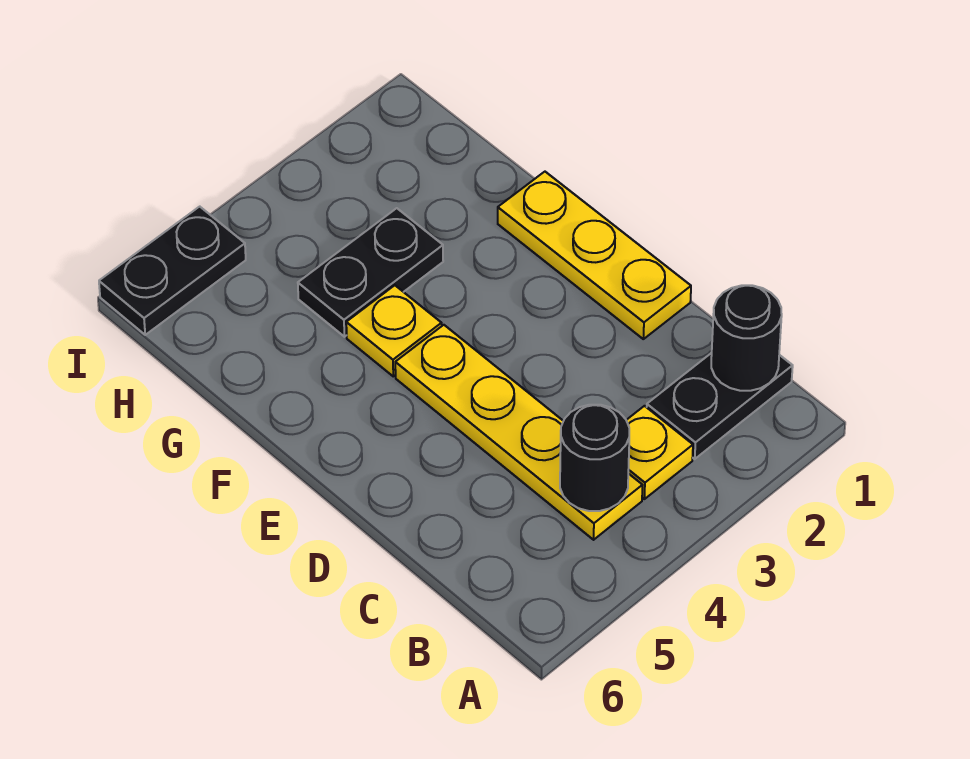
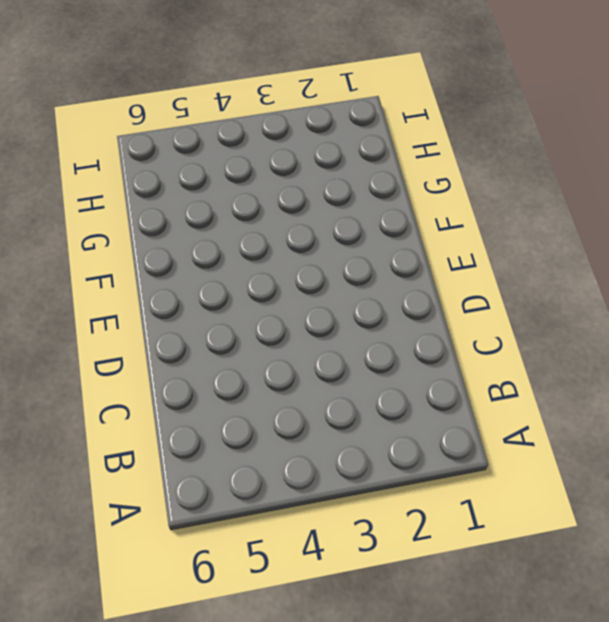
none -> black 1x2 plate [647,353,793,459]
none -> yellow 1x1 plate [626,406,693,499]

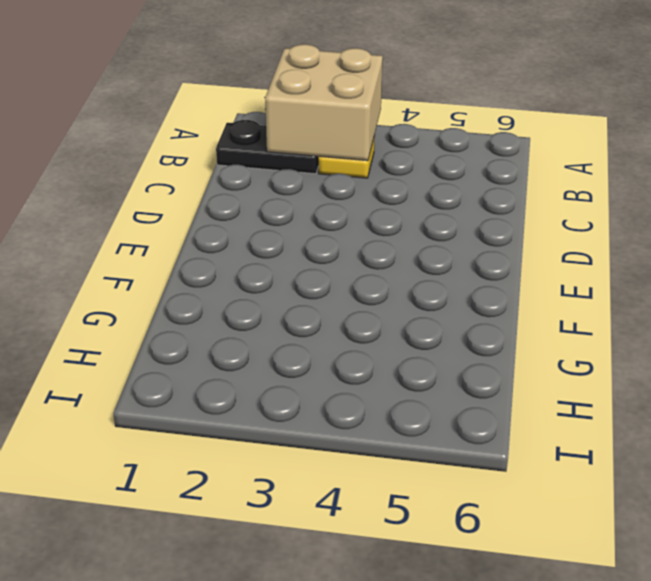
tan 2x2 brick [265,44,383,161] -> none
none -> yellow 1x4 plate [395,325,643,540]
none -> yellow 1x3 plate [498,172,691,339]

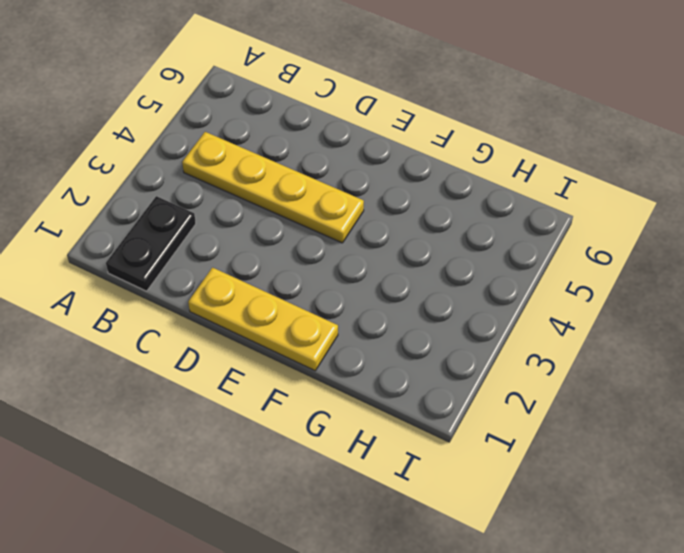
none -> yellow 1x1 plate [626,406,693,499]
none -> yellow 1x1 plate [346,285,442,376]

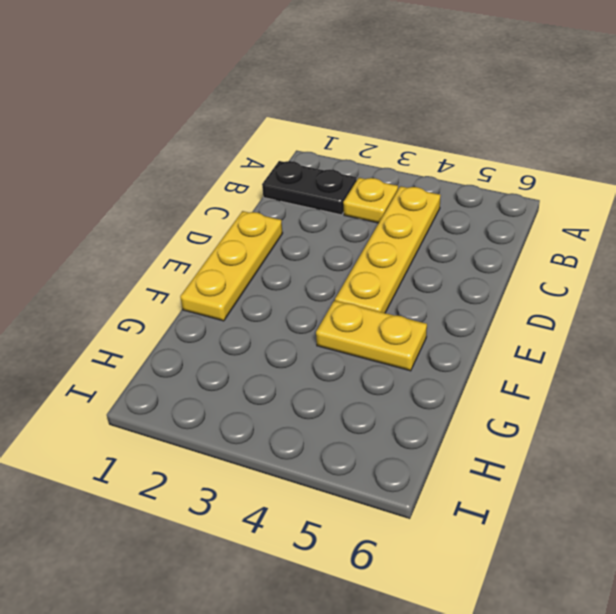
yellow 1x2 plate [316,301,427,371] -> yellow 1x1 plate [346,285,442,376]
none -> black 1x2 plate [298,208,443,337]
none -> black 1x2 plate [99,207,246,335]

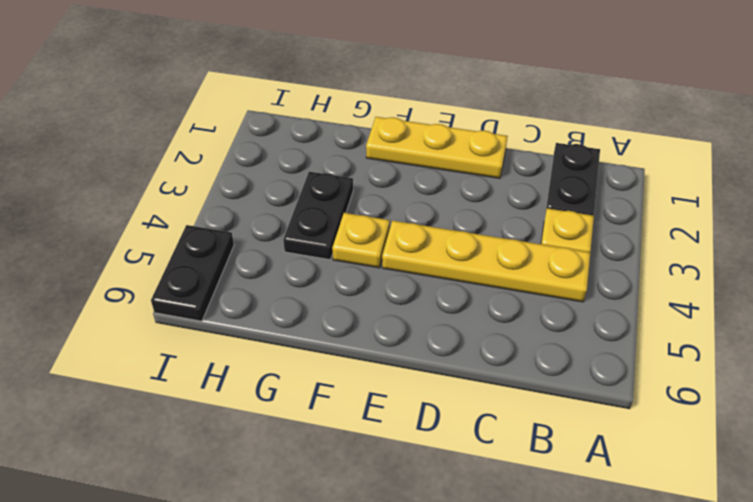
none -> black 1x1 round brick [711,285,782,391]
none -> black 1x1 round brick [560,405,629,511]

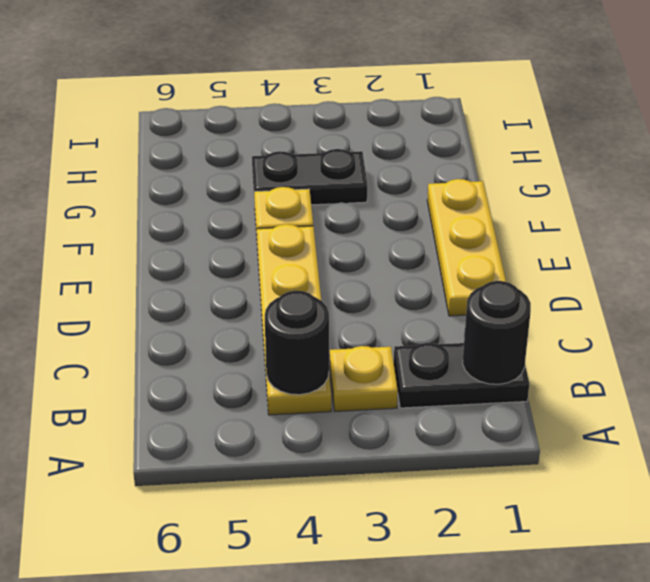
none -> black 1x2 plate [99,207,246,335]

